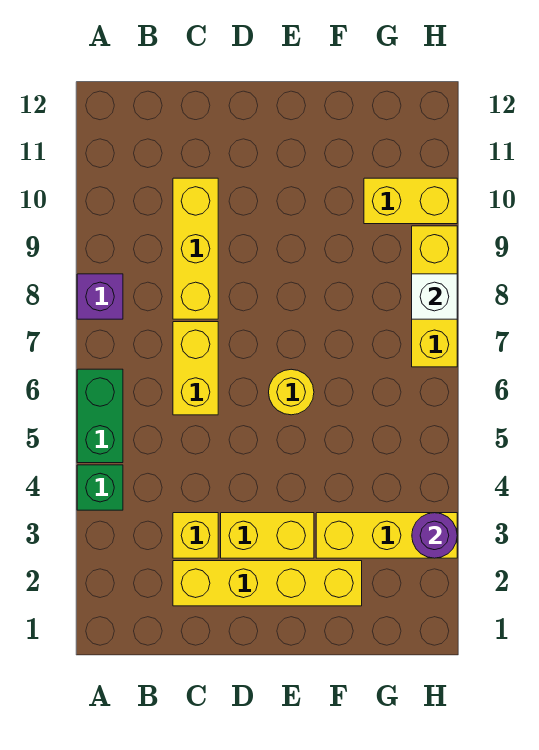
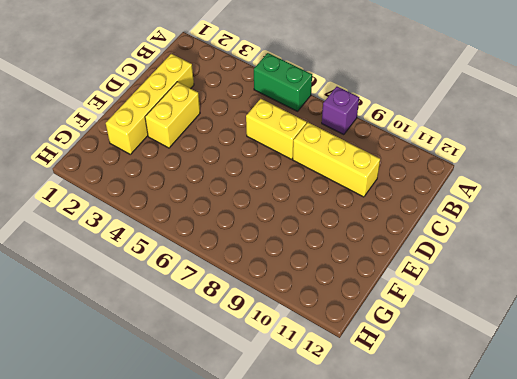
none -> green 1x1 brick [77,465,123,510]
none -> yellow 1x1 brick [173,513,218,558]
none -> yellow 1x1 round brick [269,369,314,415]

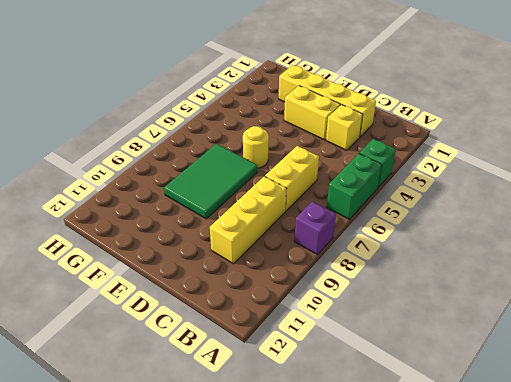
green 2x3 tile [164,144,257,219] -> none
none -> yellow 1x3 brick [316,513,457,558]
none -> yellow 1x2 brick [364,178,457,224]
none -> yellow 1x3 brick [412,226,457,367]

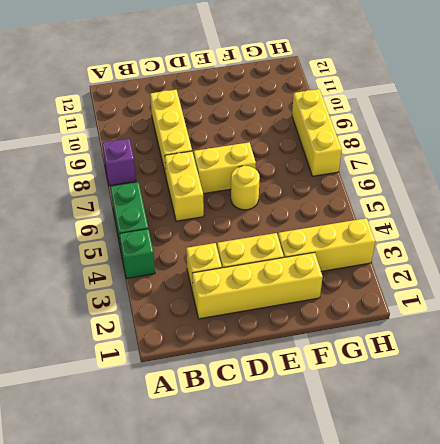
yellow 1x2 brick [194,142,256,194] -> yellow 1x2 brick moved to [364,178,457,224]
none -> purple 1x1 round brick [412,513,457,558]
none -> white 1x1 brick [412,274,457,319]

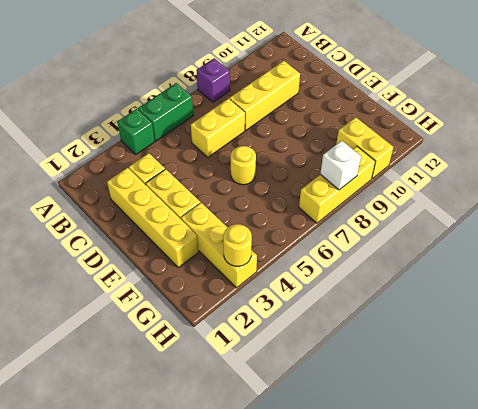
yellow 1x1 round brick [223,224,252,266] -> purple 1x1 round brick [412,513,457,558]

